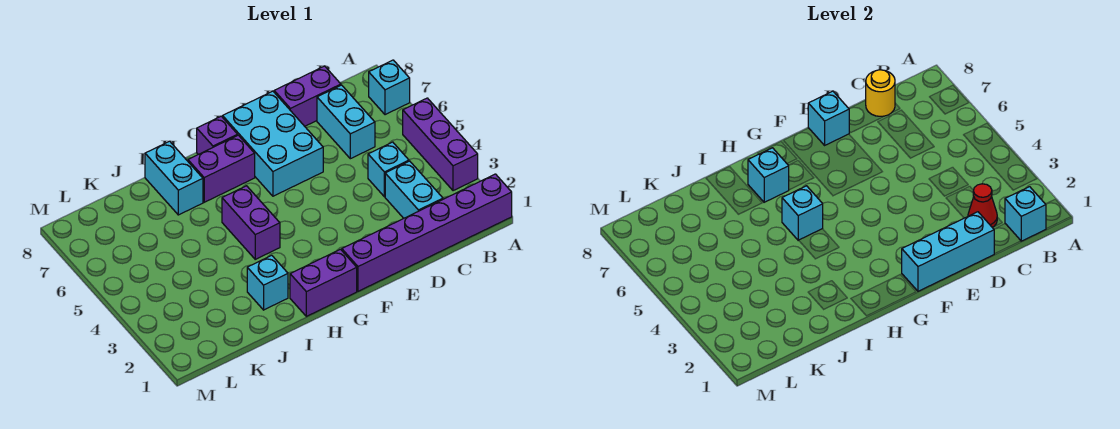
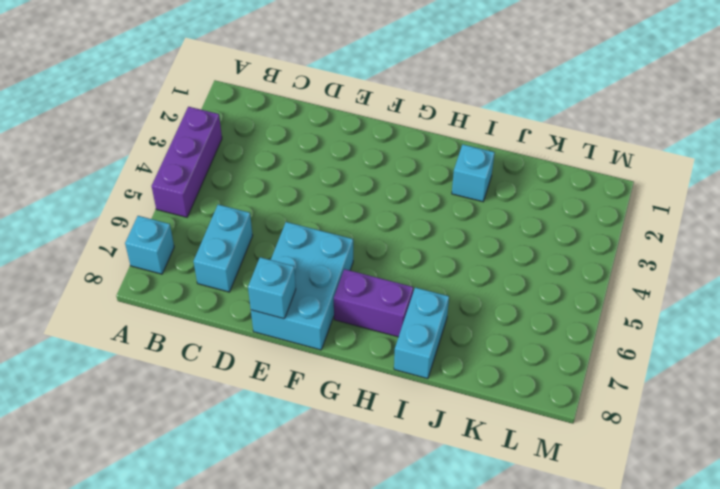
none -> purple 1x6 brick [342,174,512,291]
none -> cyan 1x2 brick [385,161,443,218]
none -> cyan 1x1 brick [368,142,409,197]

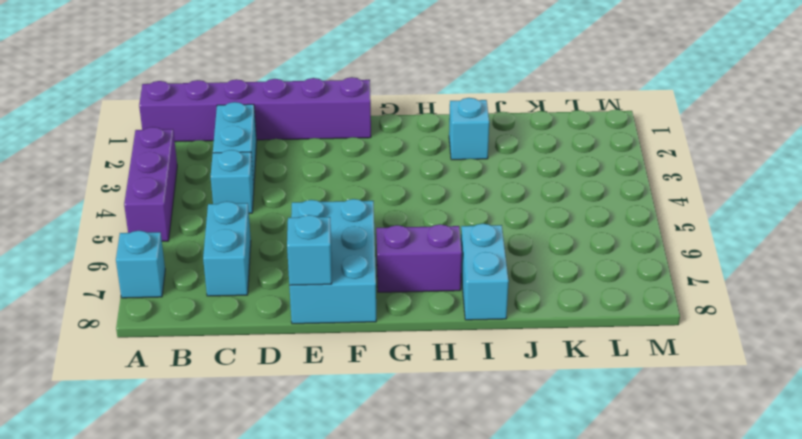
none -> purple 1x2 brick [274,66,341,126]
none -> purple 1x2 brick [290,249,357,316]
none -> purple 1x1 brick [197,116,238,154]

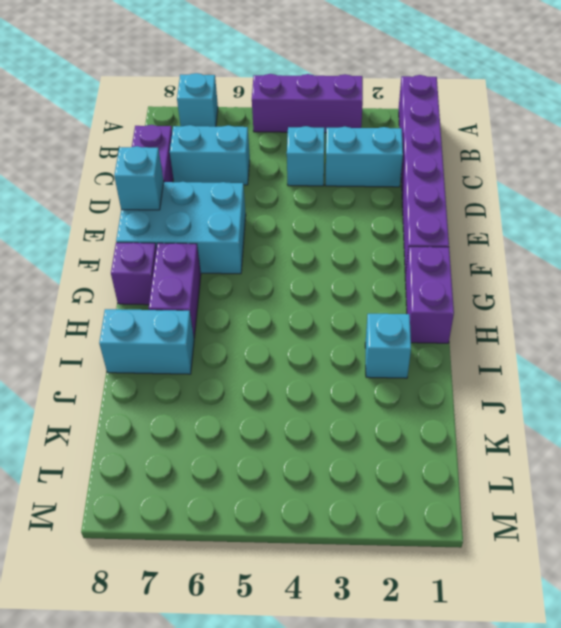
none -> purple 1x2 brick [222,186,280,259]
none -> cyan 1x1 brick [1005,187,1046,241]
none -> red 1x1 cone [968,184,997,228]

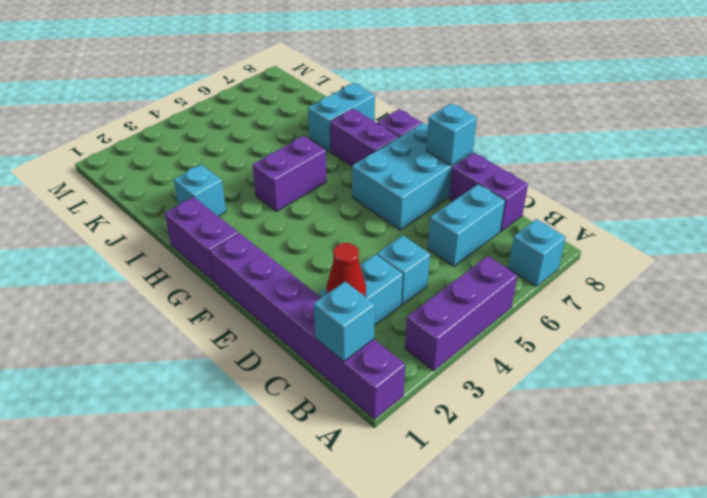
none -> yellow 1x1 round brick [866,70,895,116]
none -> cyan 1x3 brick [902,212,994,291]
none -> cyan 1x1 brick [782,186,823,240]

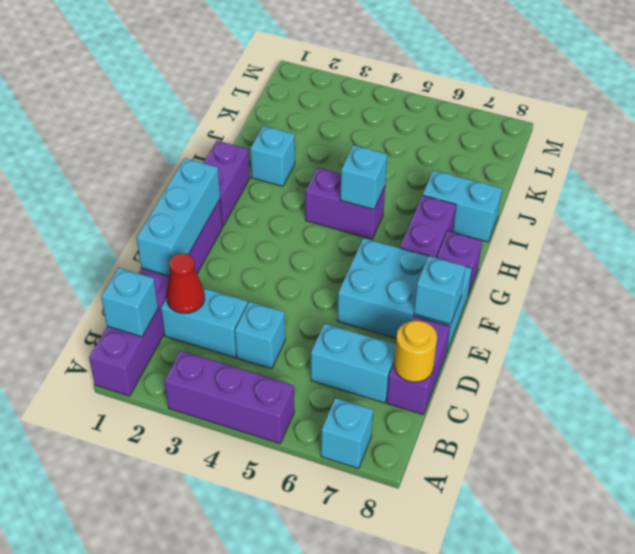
none -> cyan 1x1 brick [748,148,789,202]

